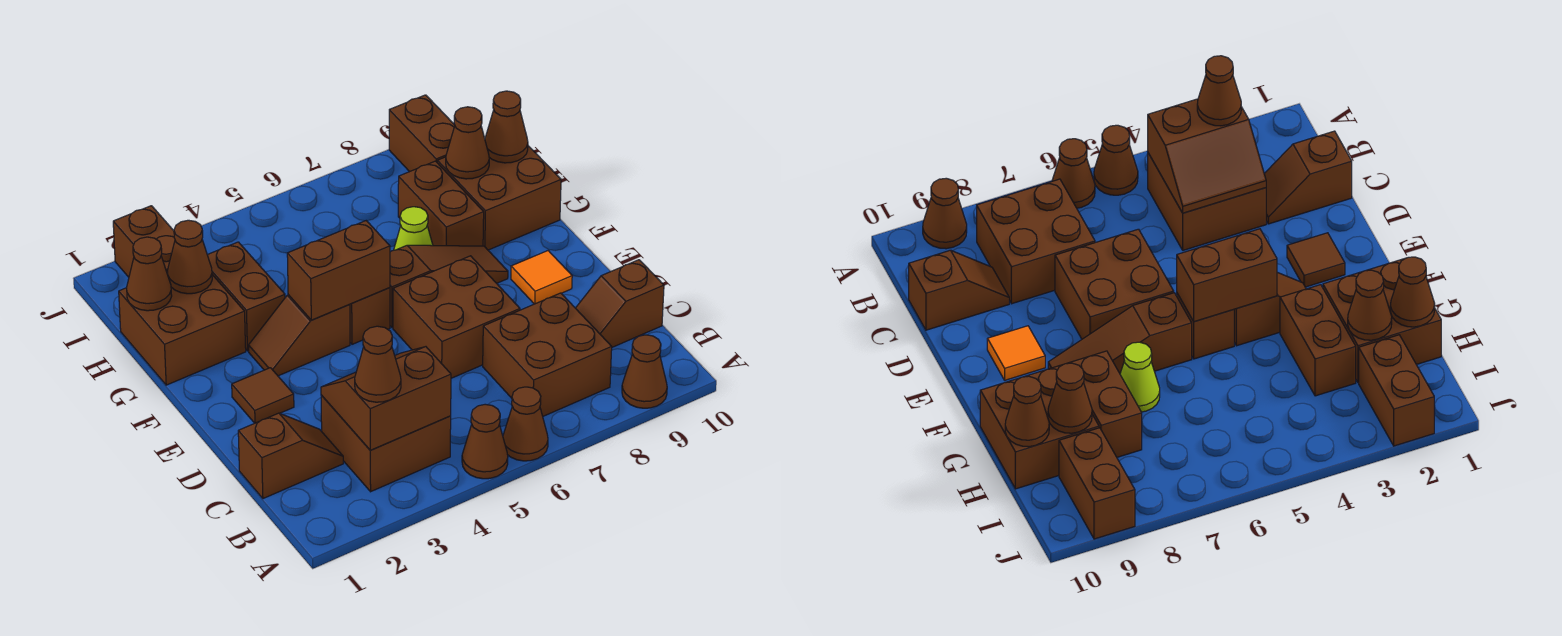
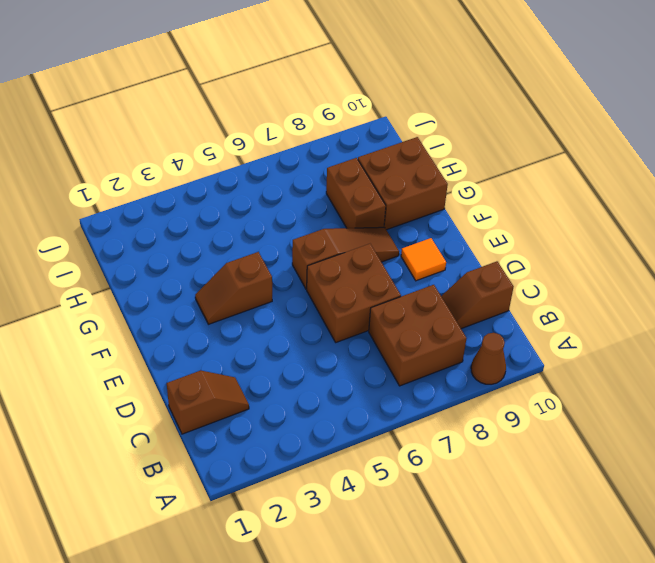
none -> brown 1x1 cone [462,404,508,479]
none -> brown 1x1 cone [503,387,548,461]
none -> brown 2x2 brick [321,395,451,492]

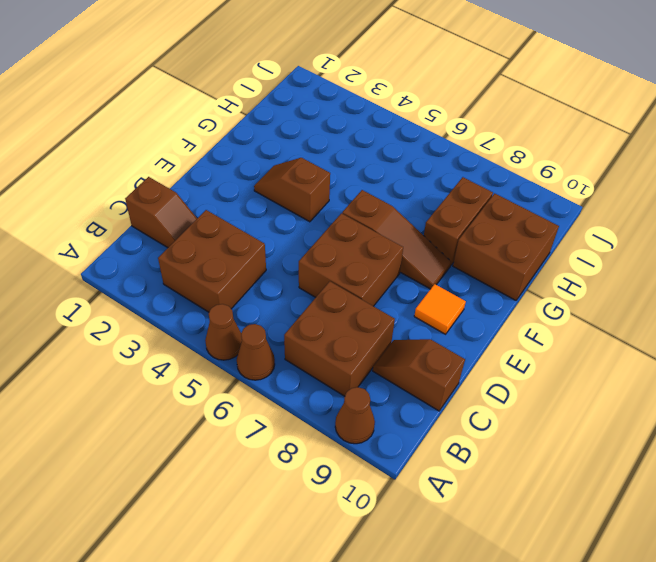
none -> brown 1x1 tile [232,368,294,423]
none -> brown 1x1 brick [350,288,390,344]
none -> brown 2x2 brick [119,271,246,385]

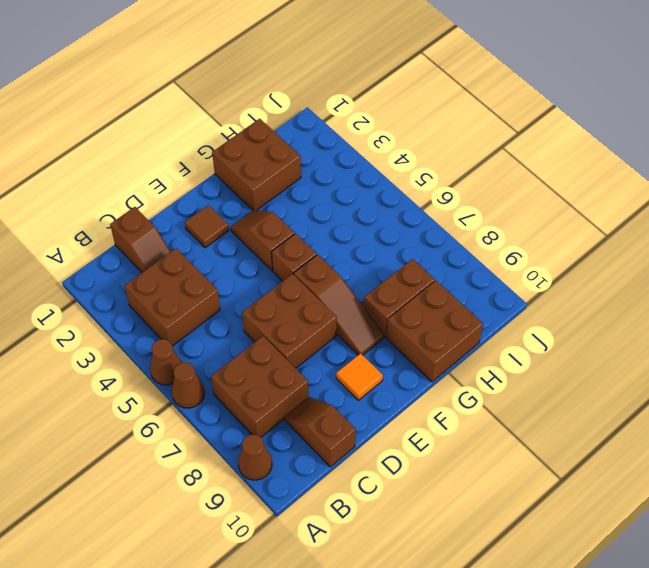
none -> brown 1x2 brick [208,242,285,351]
none -> lime 1x1 cone [394,207,433,250]
none -> brown 1x2 brick [113,206,175,277]

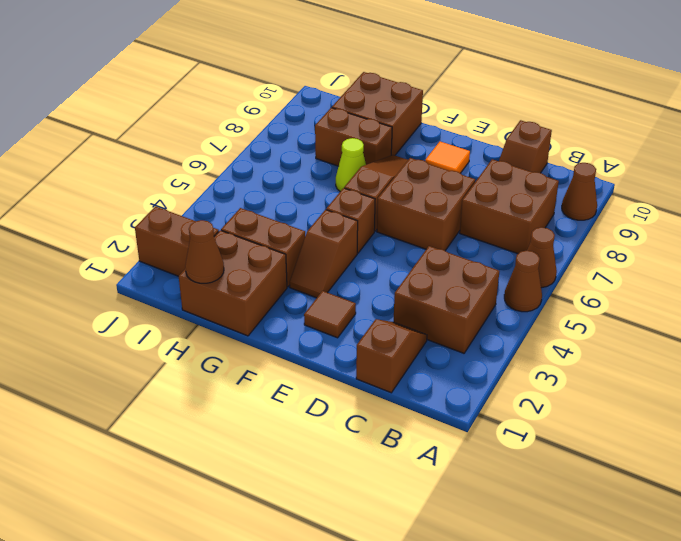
none -> brown 1x2 brick [389,95,455,172]
none -> brown 2x2 slope [321,347,451,450]
none -> brown 1x2 brick [287,221,390,320]

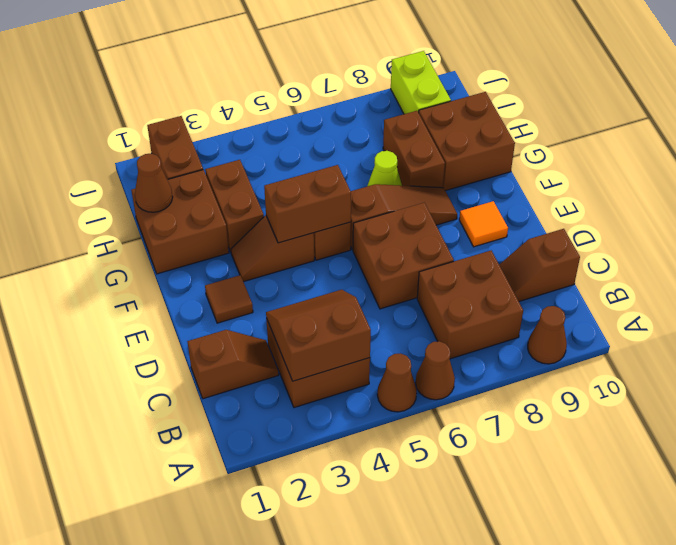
lime 1x2 brick [391,51,451,114] -> brown 1x2 brick [389,95,455,172]
none -> brown 1x1 cone [168,220,212,294]
none -> brown 1x1 cone [446,107,489,179]
none -> brown 1x1 cone [485,91,528,163]

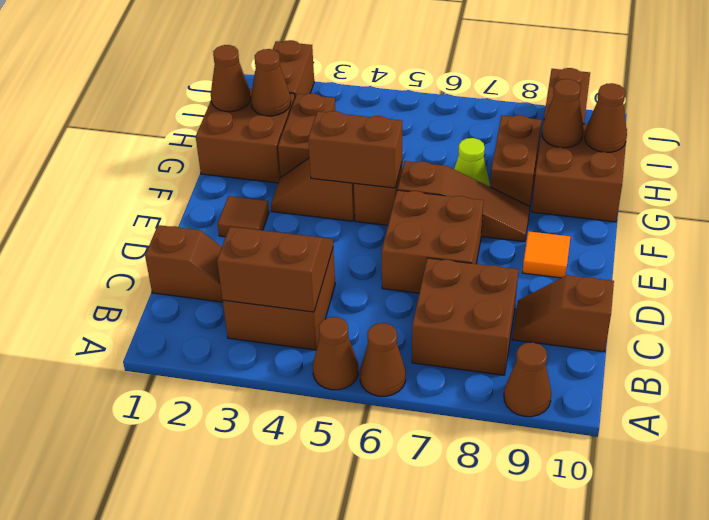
none -> brown 1x1 cone [355,326,401,402]

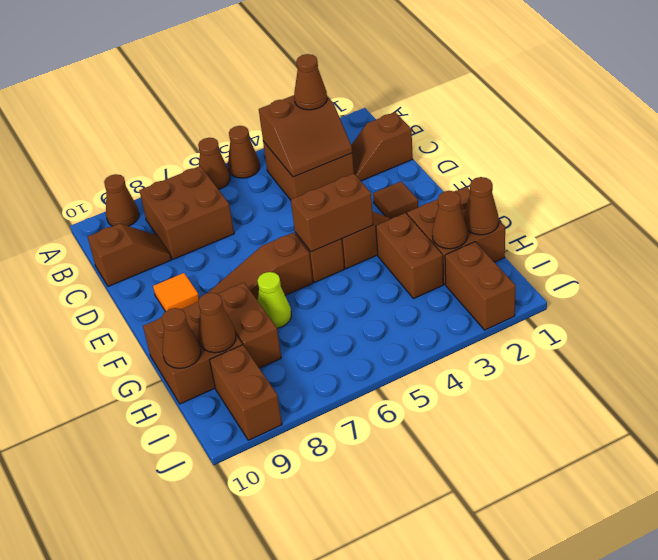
none -> brown 2x2 brick [393,256,520,378]

